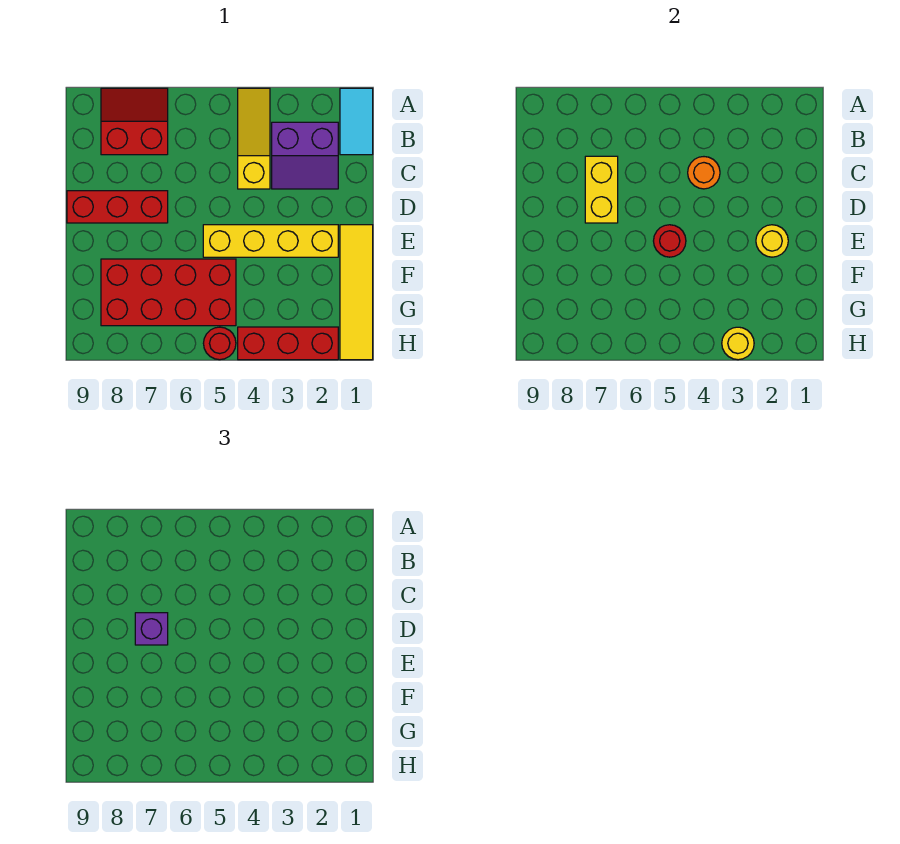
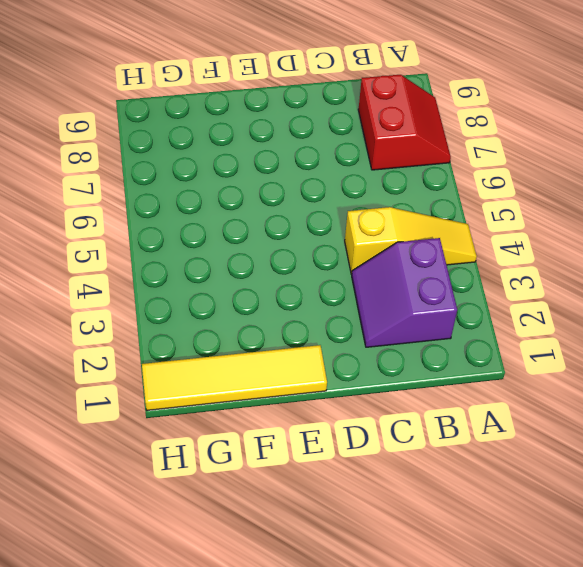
none -> cyan 1x2 tile [340,88,373,155]
none -> red 1x3 brick [67,191,168,223]
none -> yellow 1x4 brick [203,225,338,257]

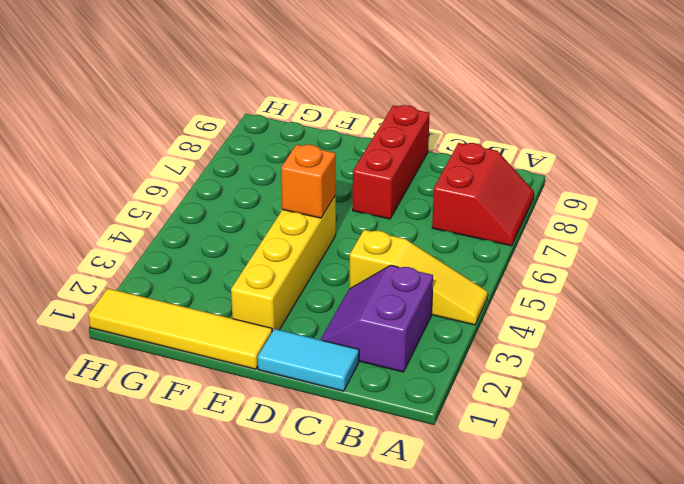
cyan 1x2 tile [257,329,359,391] -> cyan 1x2 tile moved to [340,88,373,155]
orange 1x1 brick [281,145,336,218] -> red 1x1 round brick [654,225,686,257]
none -> red 2x4 brick [101,259,236,326]
none -> red 1x3 brick [238,327,338,360]
none -> red 1x1 round brick [203,327,236,360]

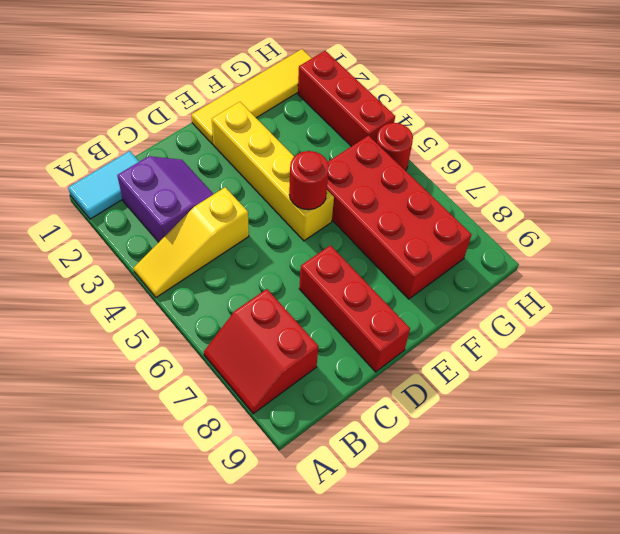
none -> orange 1x1 round brick [688,157,720,189]
none -> yellow 1x2 brick [585,156,618,223]
none -> yellow 1x1 round brick [756,225,788,257]

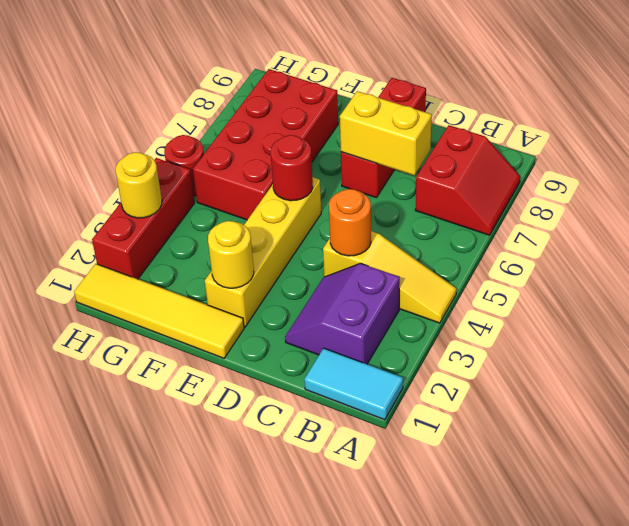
none -> purple 1x1 brick [135,613,168,645]

